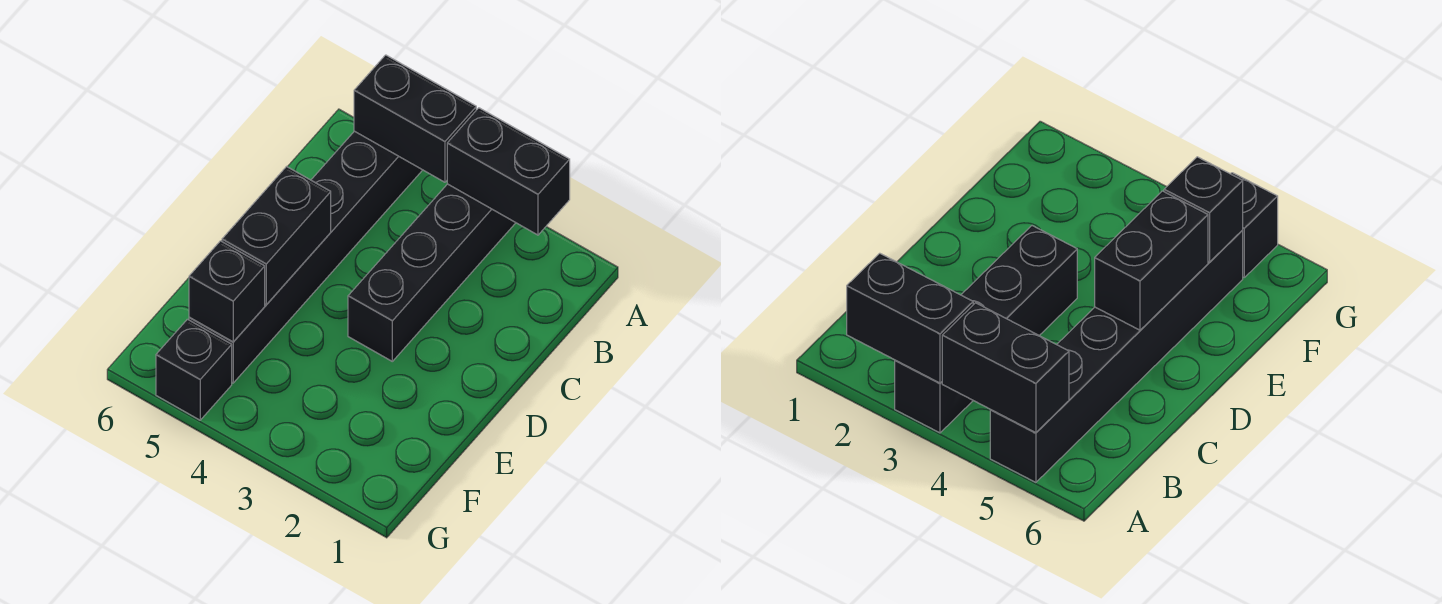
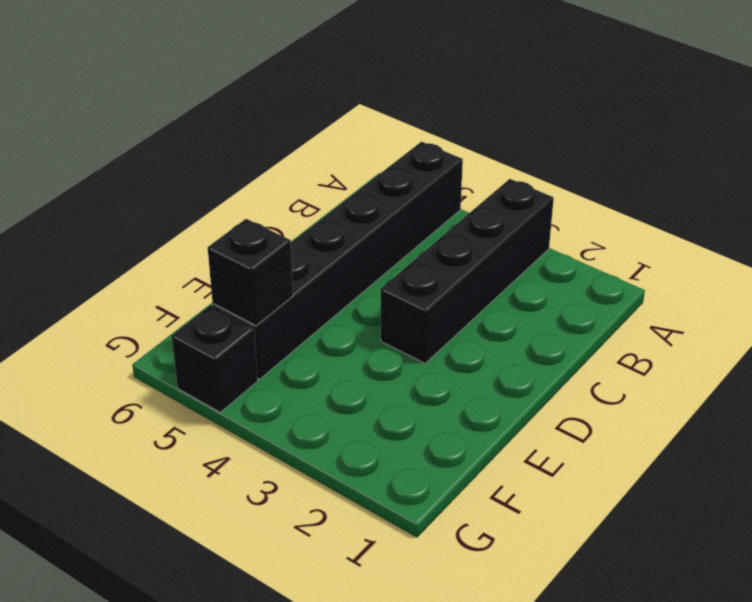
none -> black 1x2 brick [447,108,570,235]
none -> black 1x2 brick [354,55,476,182]

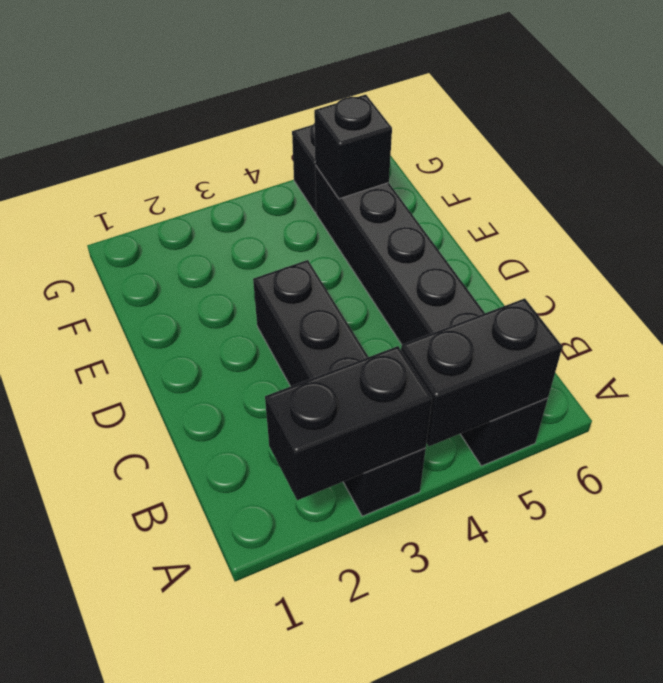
none -> black 1x2 brick [222,167,331,305]

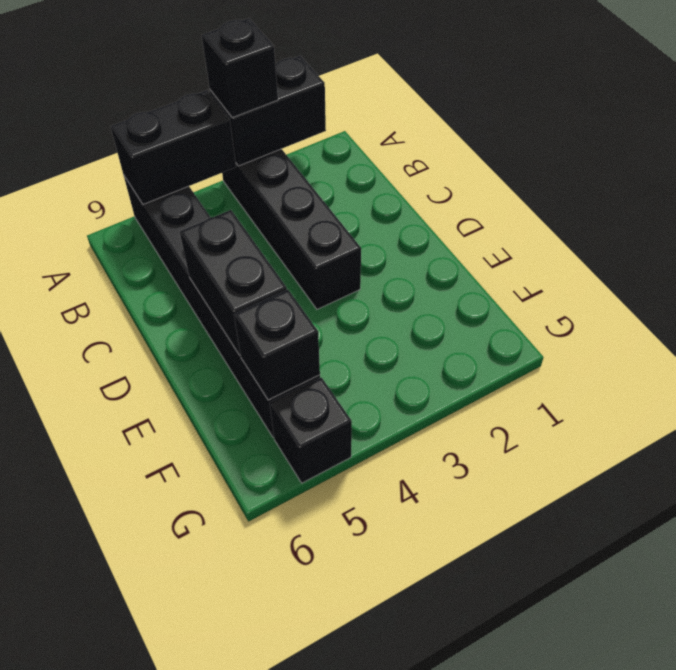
black 1x1 brick [202,18,278,118] -> none

